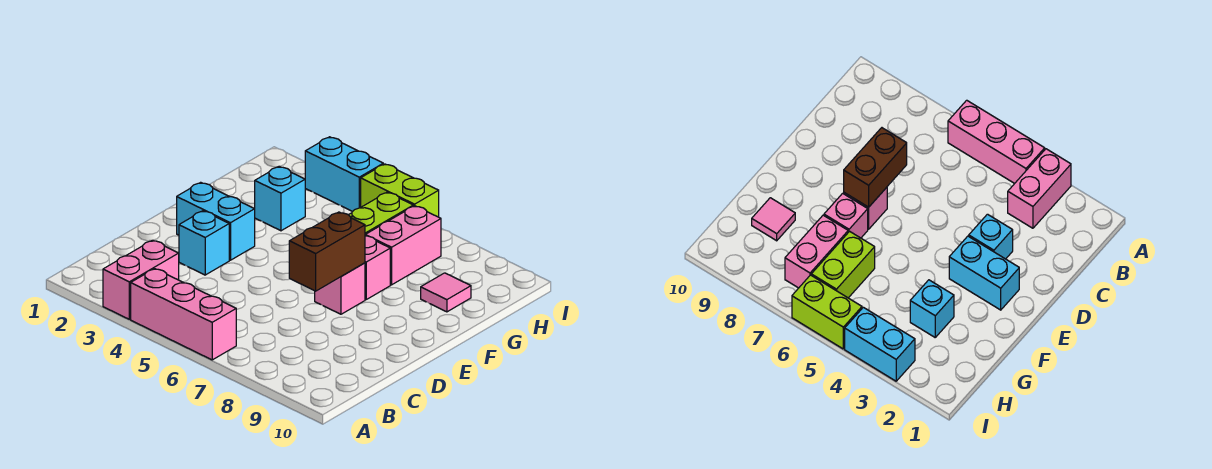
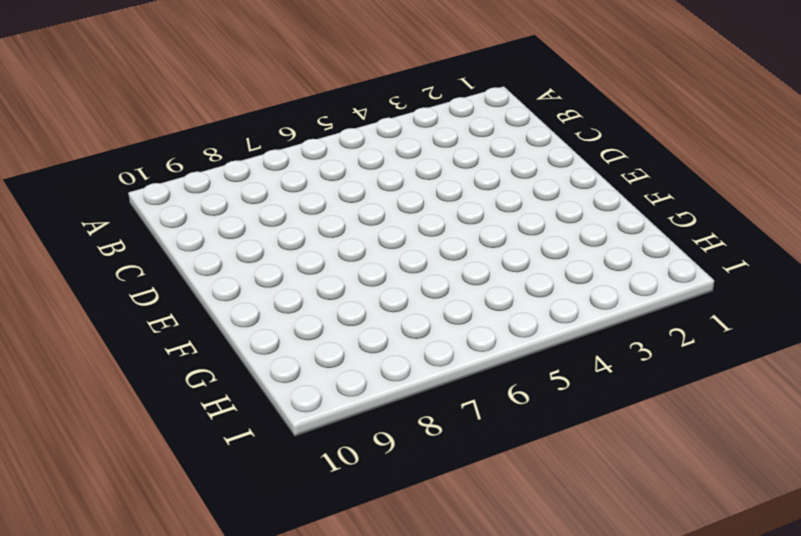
none -> pink 1x2 brick [103,240,179,319]
none -> pink 1x3 brick [131,269,236,360]
none -> cyan 1x1 brick [179,211,229,275]

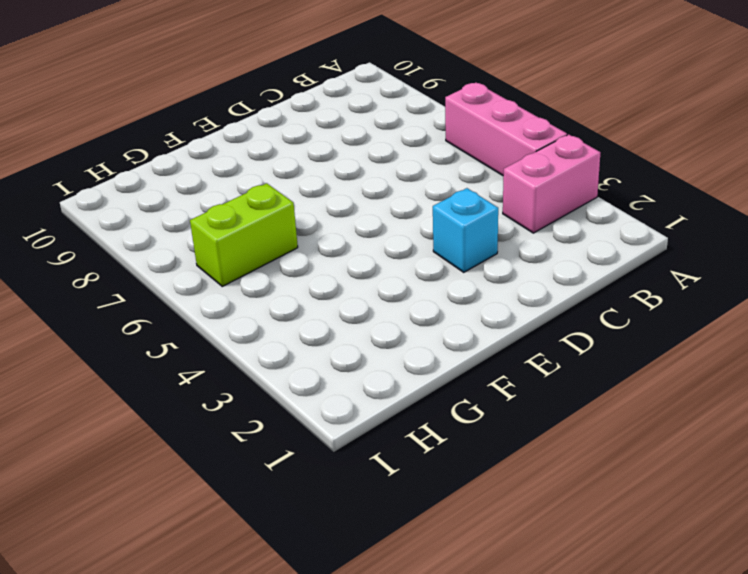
none -> cyan 1x2 brick [177,182,255,260]
none -> pink 1x1 brick [315,263,365,314]
none -> pink 1x1 brick [365,236,390,299]

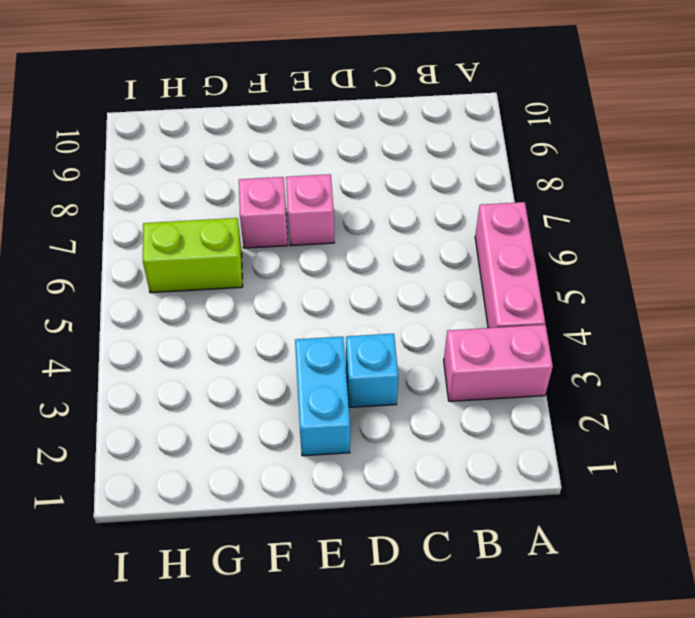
none -> cyan 1x1 brick [255,166,305,231]
none -> pink 1x2 brick [365,206,441,285]
none -> pink 1x1 tile [421,273,471,312]

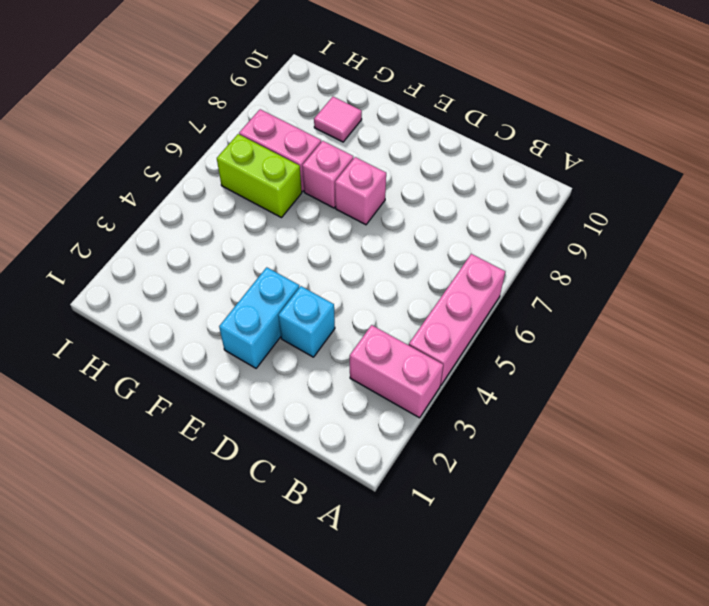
none -> cyan 1x1 brick [255,166,305,231]
none -> cyan 1x2 brick [305,137,383,212]
none -> lime 1x2 brick [361,164,439,217]

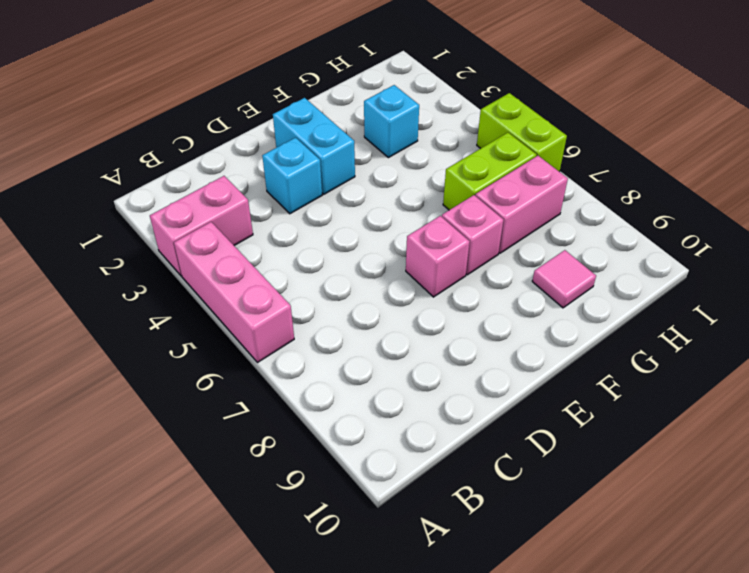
none -> cyan 1x2 brick [305,137,383,212]
none -> brown 1x2 brick [289,212,365,291]

